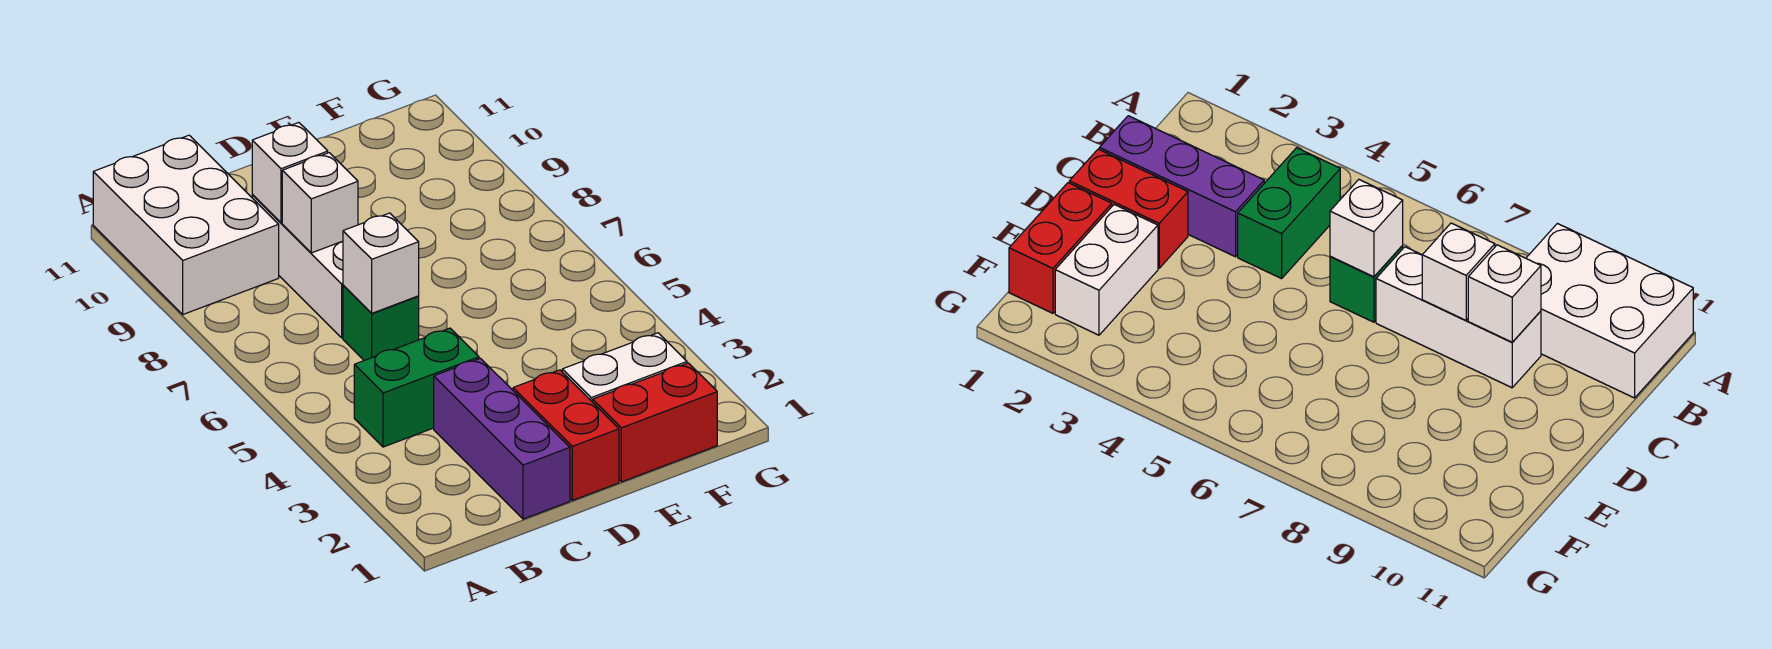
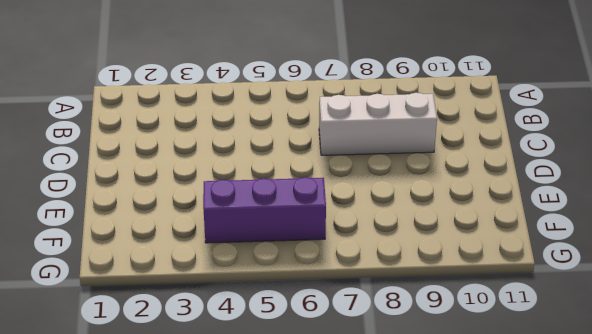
purple 1x3 brick [203,177,326,243] -> purple 1x3 brick moved to [434,358,570,519]
none -> white 2x3 brick [93,135,279,314]
none -> green 1x2 brick [354,328,479,447]

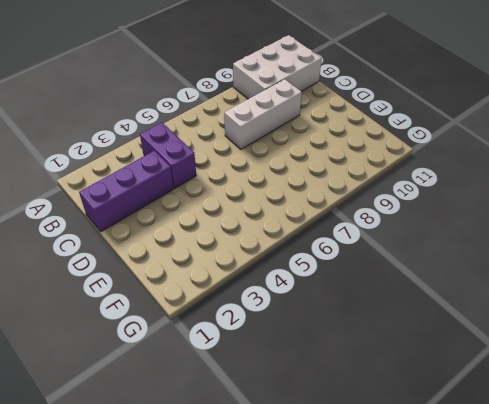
purple 1x2 brick [140,123,196,188] -> green 1x2 brick [354,328,479,447]
none -> green 1x1 brick [343,286,419,360]
none -> red 1x2 brick [513,370,619,500]

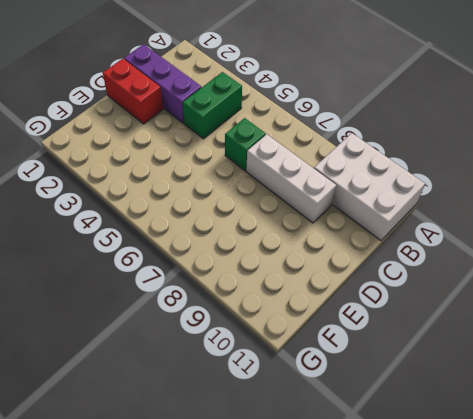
none -> red 1x2 brick [593,363,717,482]
none -> white 1x2 brick [562,333,687,402]

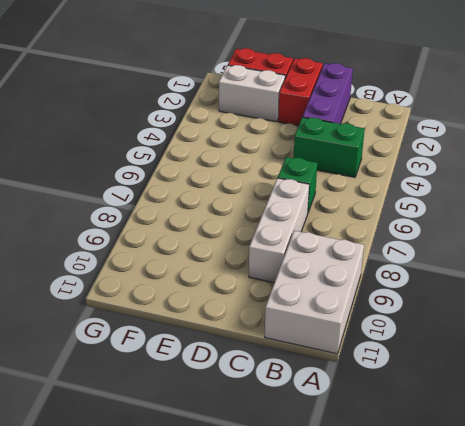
none -> white 1x1 brick [343,213,419,313]
none -> white 1x1 brick [282,153,358,253]

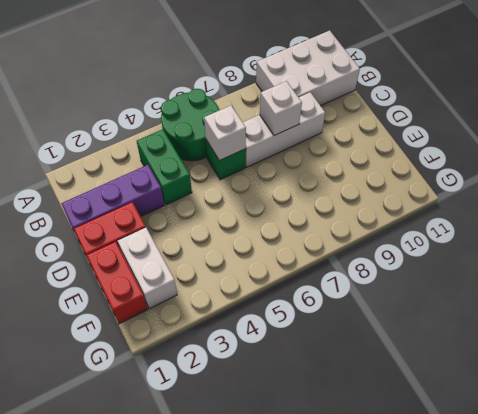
green 2x2 round brick [161,89,219,161] -> none
none -> white 1x1 brick [252,123,328,223]

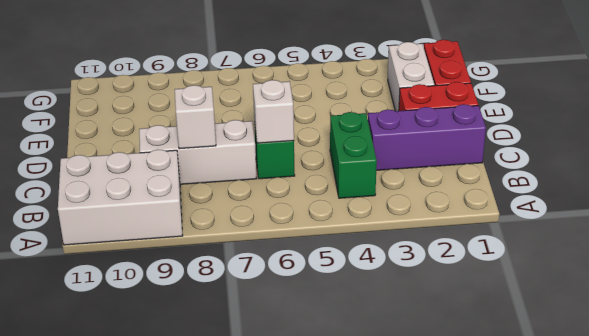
none -> white 1x1 brick [252,123,328,223]

